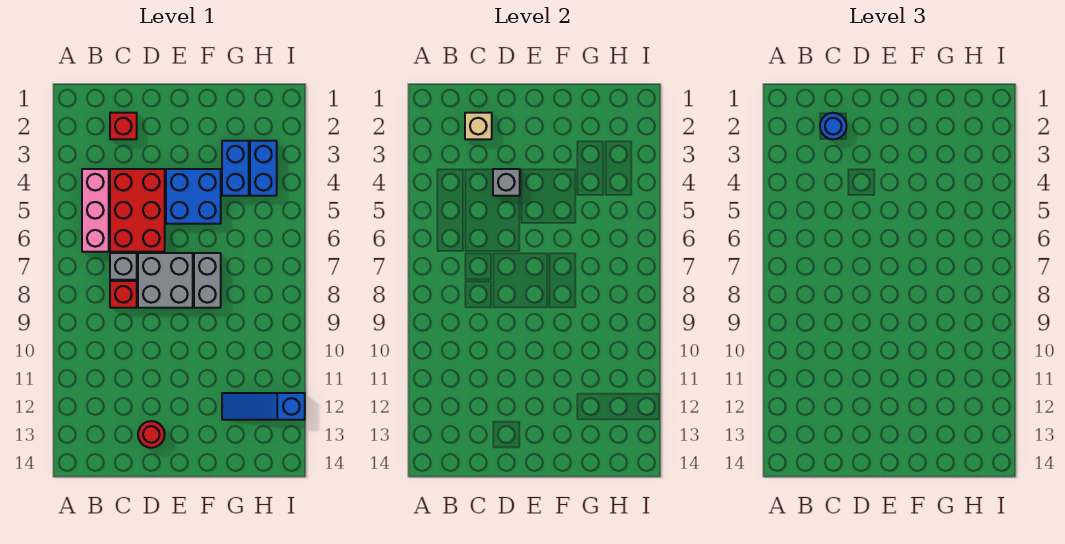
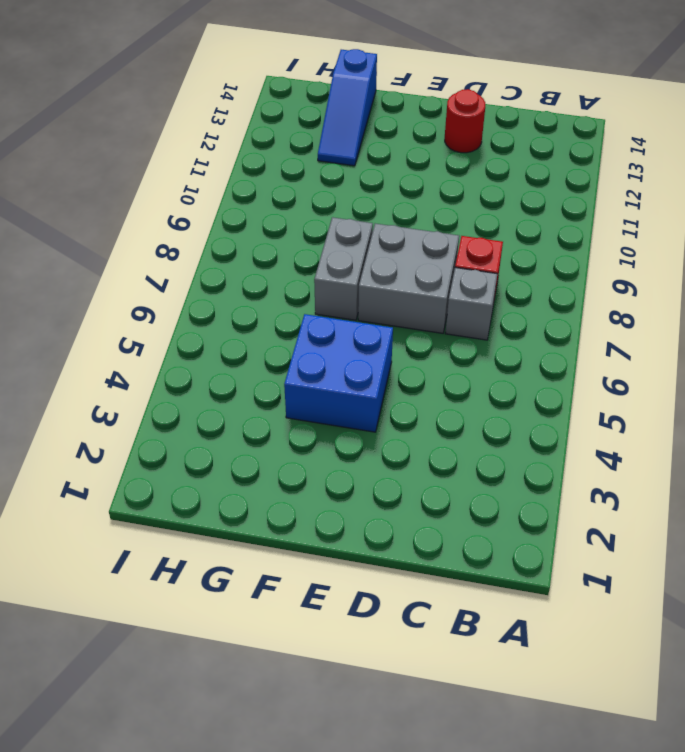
blue 1x3 slope [318,49,377,166] -> blue 1x3 slope turned to [222,393,305,420]
none -> pink 1x3 brick [82,169,109,252]
none -> red 1x1 brick [110,113,137,139]
none -> red 2x3 brick [110,169,165,252]

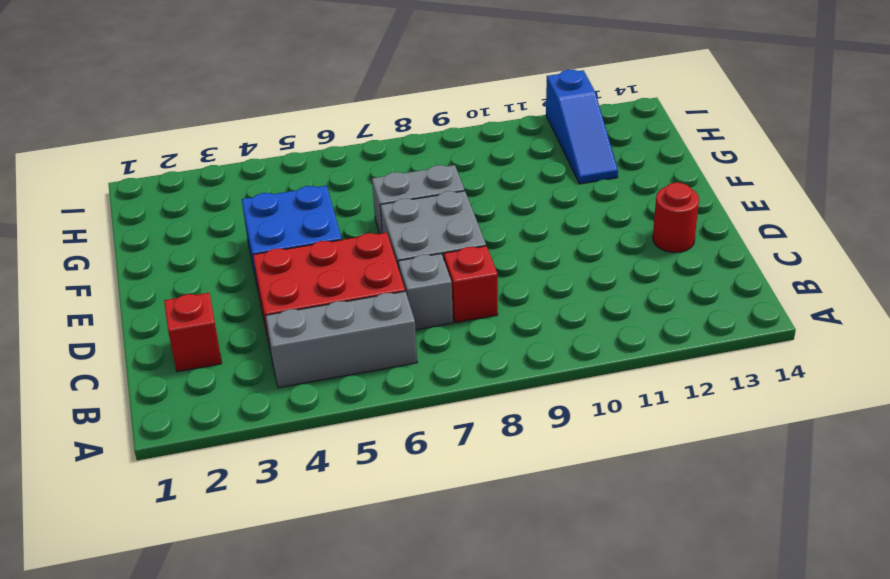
grey 1x3 brick [265,291,417,388] -> pink 1x3 brick [82,169,109,252]
none -> blue 1x2 brick [222,141,249,196]
none -> blue 1x2 brick [250,141,277,196]
none -> tan 1x1 brick [465,113,492,139]

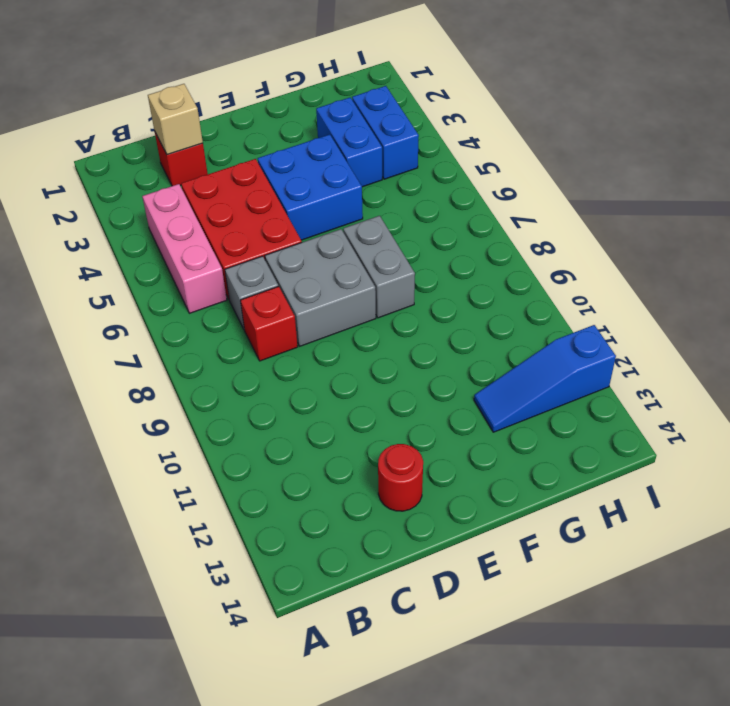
none -> grey 1x1 brick [493,169,520,196]
none -> blue 1x1 round brick [820,113,847,139]

